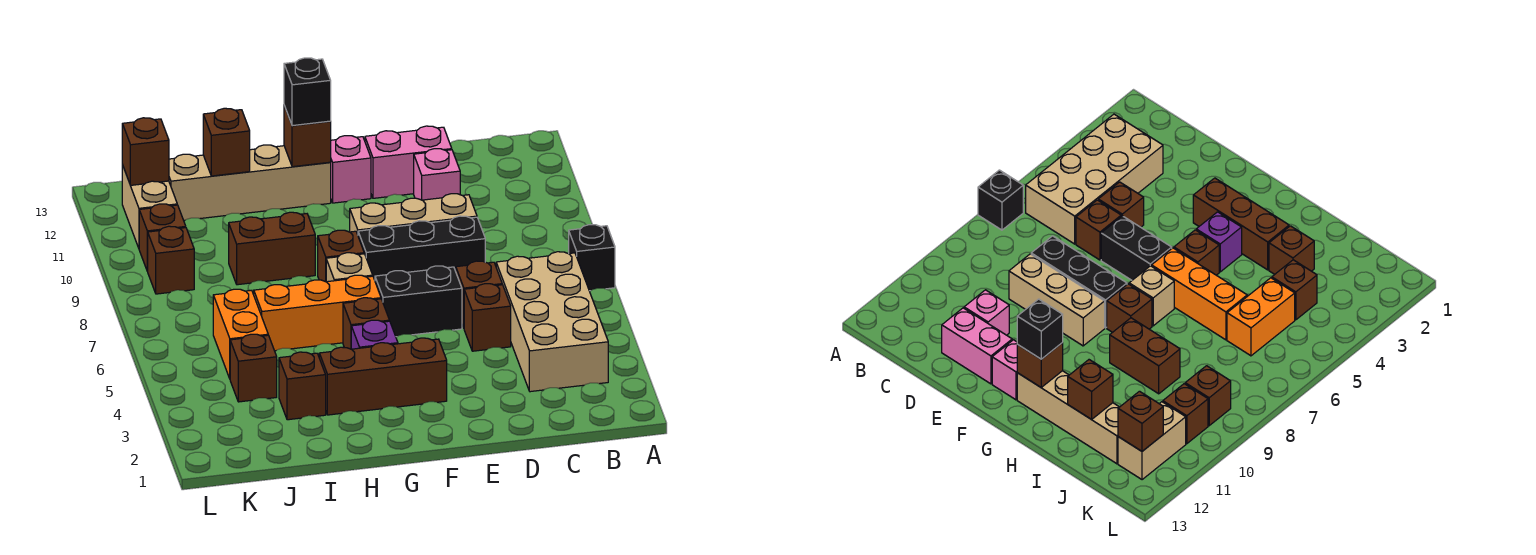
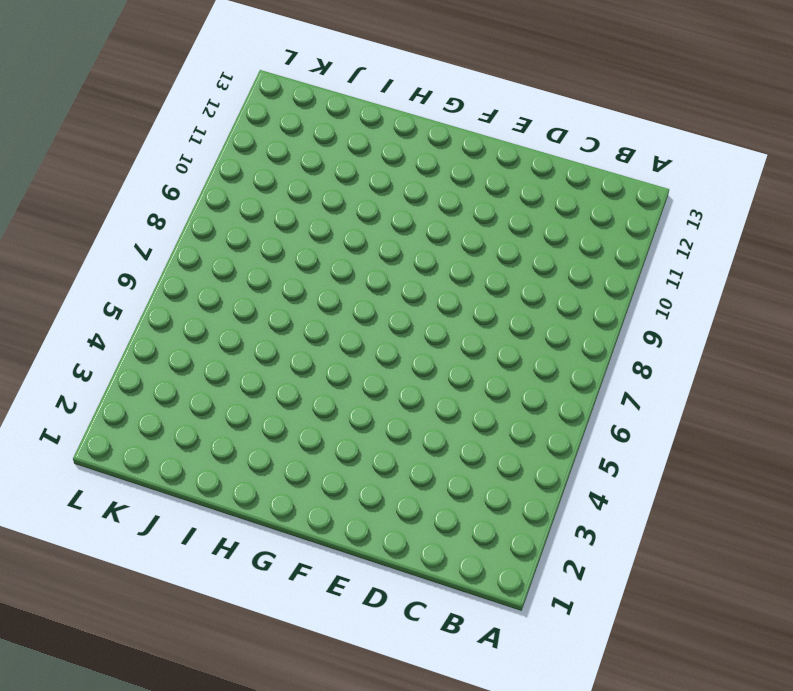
none -> black 1x1 brick [569,225,615,291]
none -> tan 2x4 brick [496,252,608,392]
none -> brown 1x1 brick [464,284,511,351]

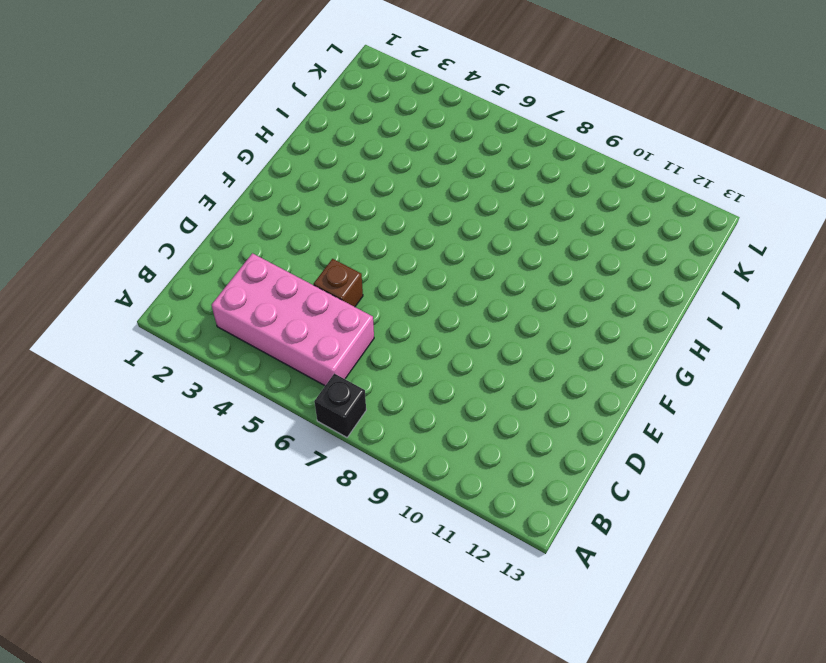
pink 2x4 brick [211,253,374,386] -> tan 2x4 brick [496,252,608,392]
none -> brown 1x1 brick [456,261,502,328]
none -> black 1x3 brick [358,216,485,280]
none -> tan 1x3 brick [350,194,477,234]

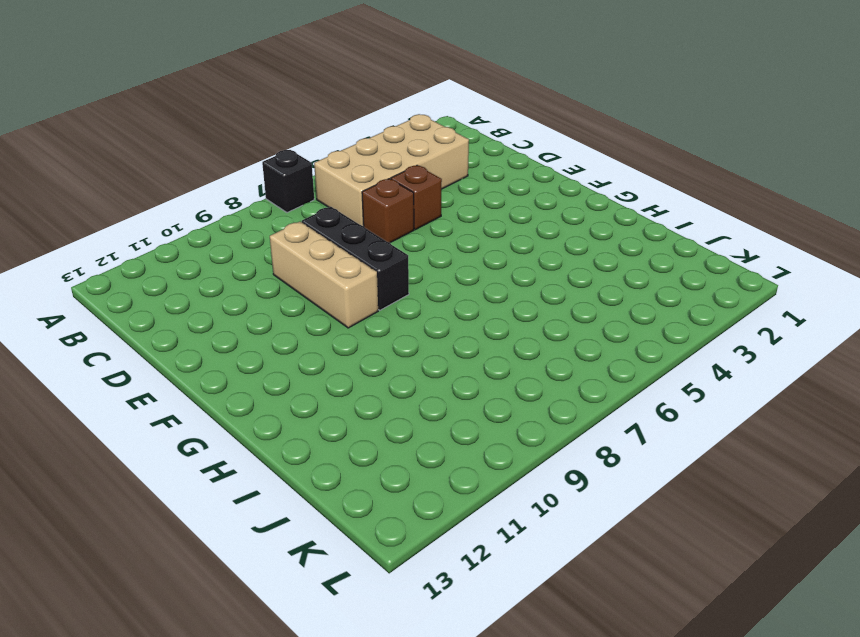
none -> pink 1x1 brick [414,149,460,200]
none -> pink 1x2 brick [365,126,452,198]
none -> black 1x2 brick [375,266,462,337]

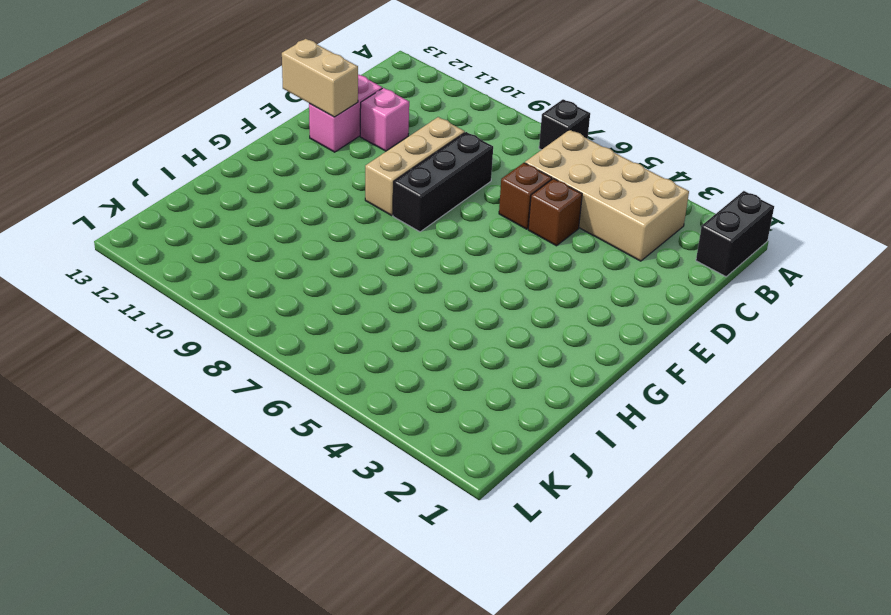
black 1x2 brick [696,191,774,277] -> black 1x2 brick moved to [375,266,462,337]
tan 1x2 brick [282,39,358,117] -> tan 1x2 brick moved to [122,165,177,248]
none -> brown 1x3 brick [319,338,447,415]
none -> pink 1x1 brick [330,136,371,203]
none -> purple 1x1 brick [351,320,398,349]

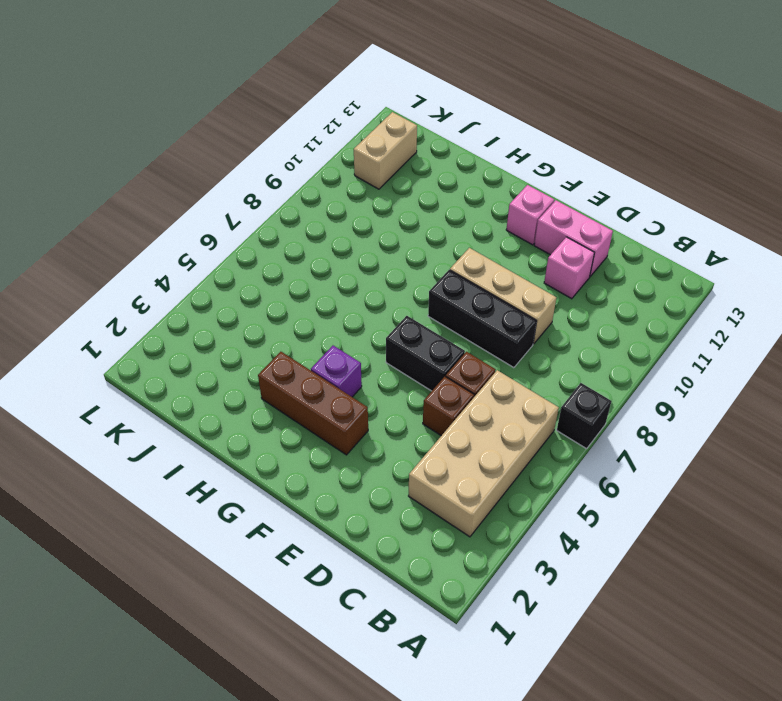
none -> brown 1x1 brick [343,298,389,349]
none -> orange 1x3 brick [254,275,381,351]
none -> tan 1x1 brick [326,253,373,282]

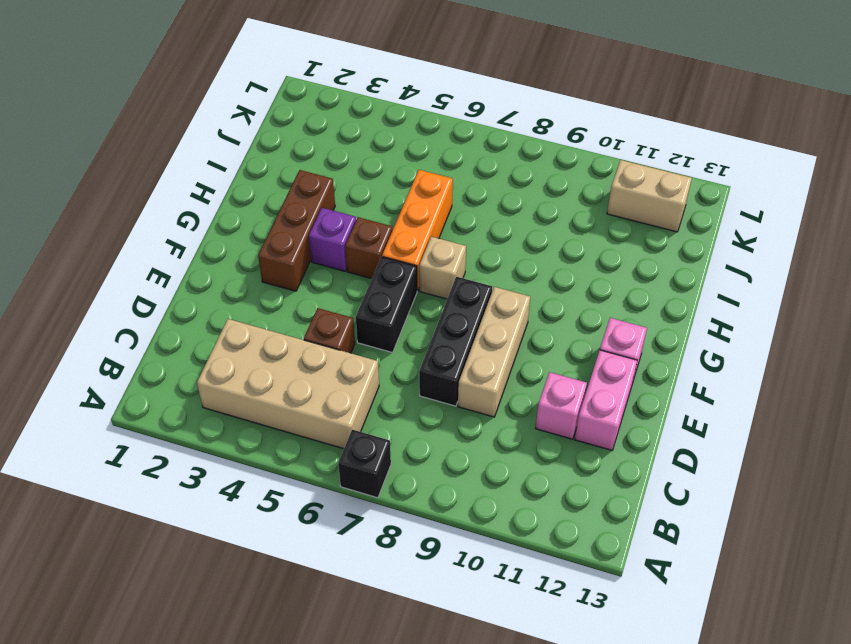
none -> brown 1x1 brick [456,261,502,328]
none -> brown 1x1 brick [318,230,364,282]
none -> tan 1x4 brick [169,145,331,220]

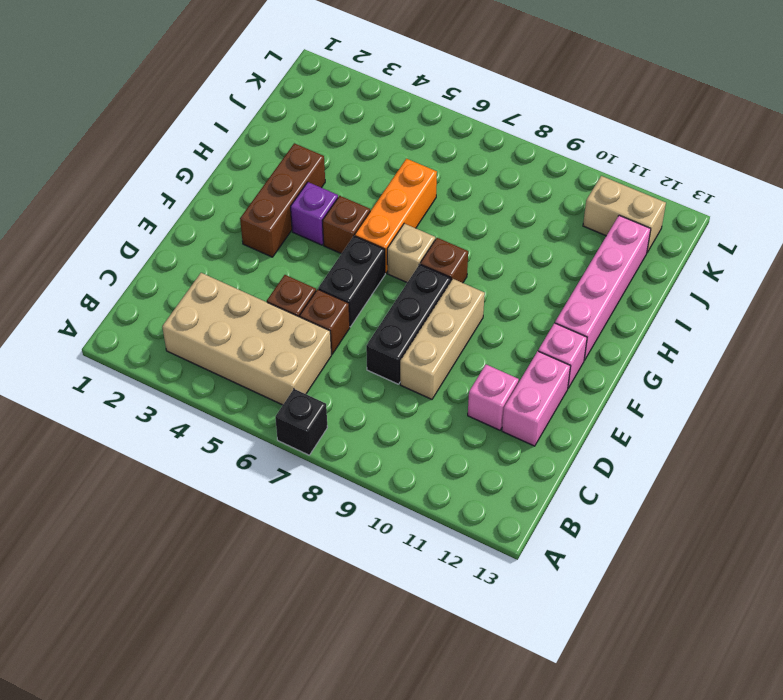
pink 1x4 brick [555,215,651,360] -> tan 1x4 brick [169,145,331,220]
none -> brown 1x2 brick [229,212,315,285]
none -> brown 1x1 brick [279,352,326,420]
none -> brown 1x1 brick [230,334,277,402]

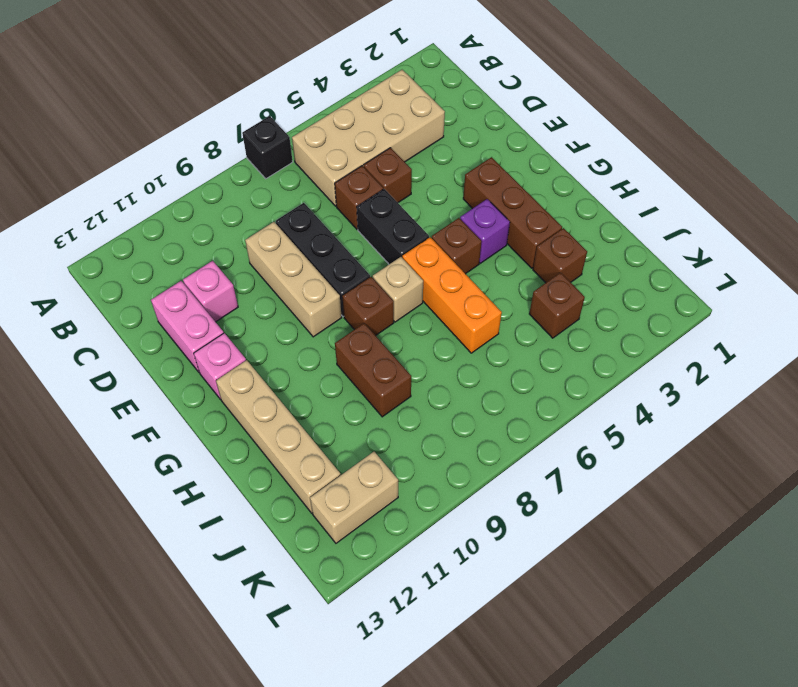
none -> orange 1x2 brick [213,289,268,378]
none -> brown 1x1 brick [147,226,194,294]
none -> brown 1x1 brick [139,204,186,271]

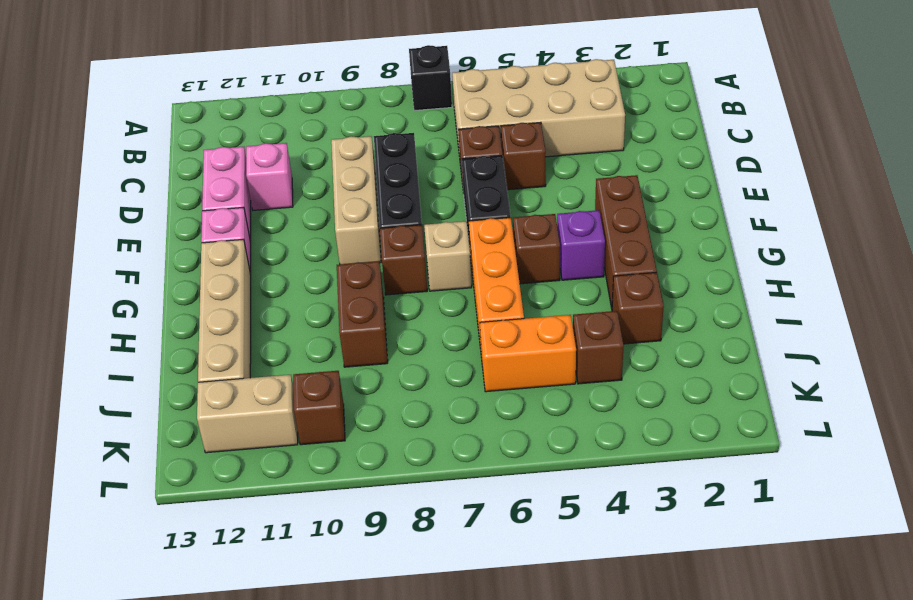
none -> brown 1x1 brick [147,226,194,294]
none -> brown 1x1 brick [284,106,331,167]
none -> brown 1x1 brick [203,108,250,176]

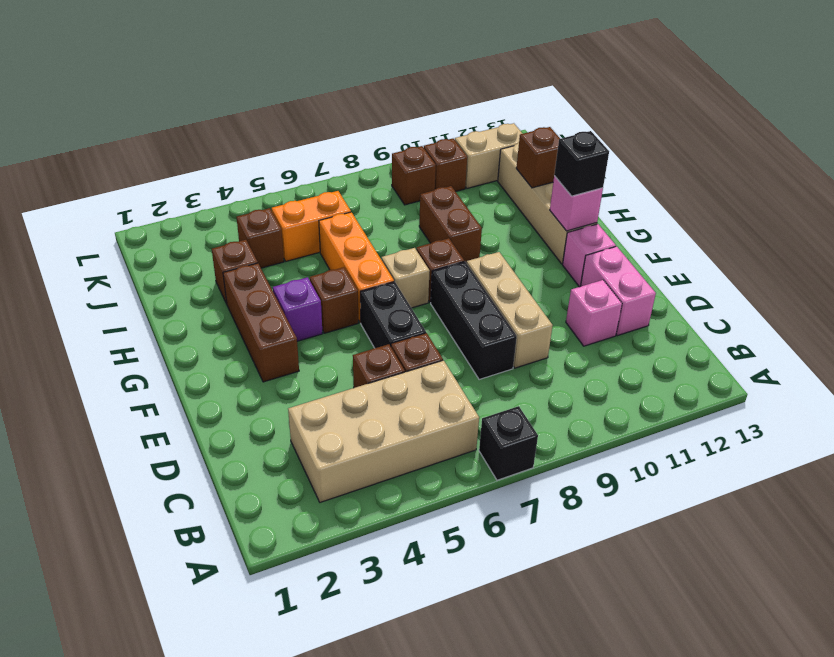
pink 1x1 brick [550,176,603,231] -> brown 1x1 brick [284,106,331,167]
none -> brown 1x1 brick [122,118,169,185]

